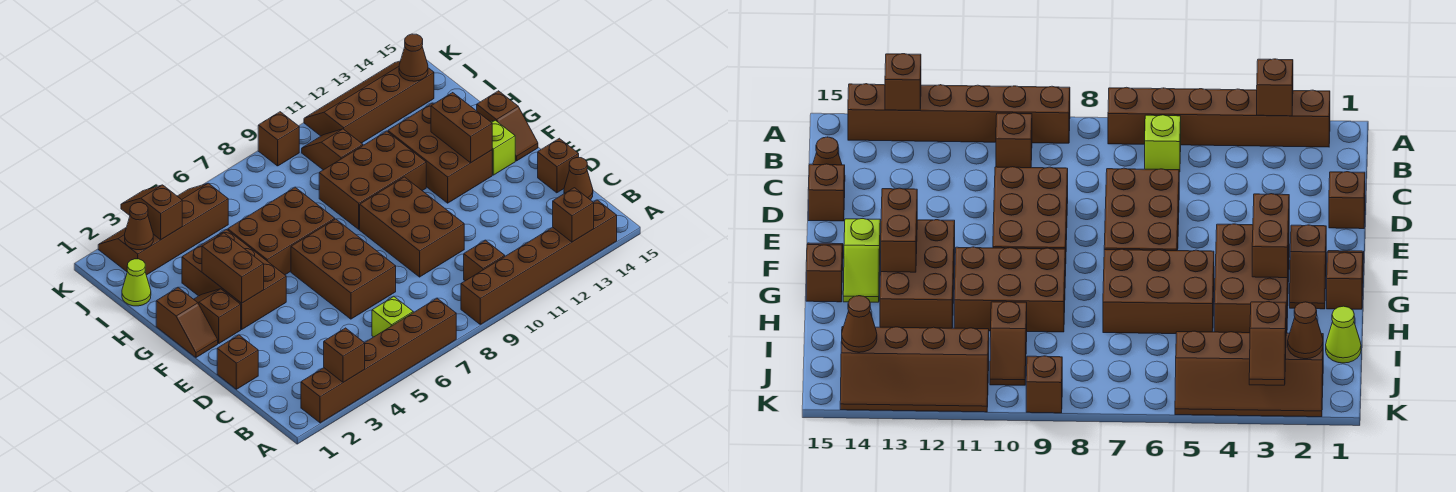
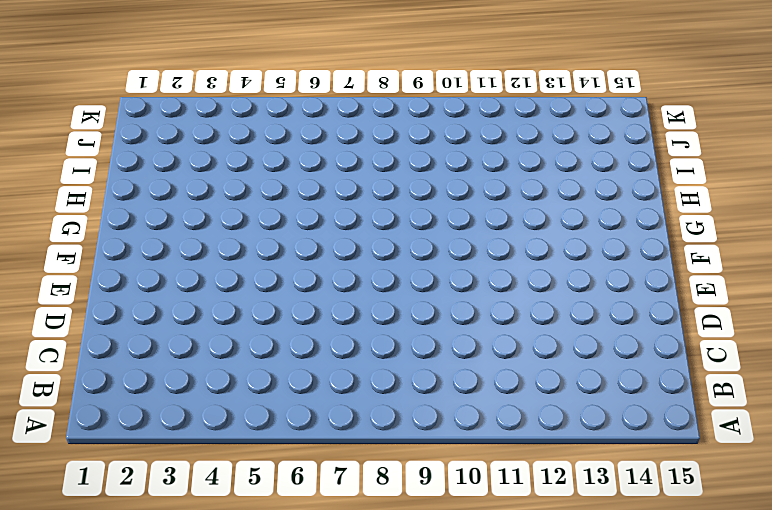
none -> brown 1x6 brick [301,299,456,423]
none -> brown 1x6 brick [461,200,617,324]
none -> lime 1x1 brick [372,297,413,337]

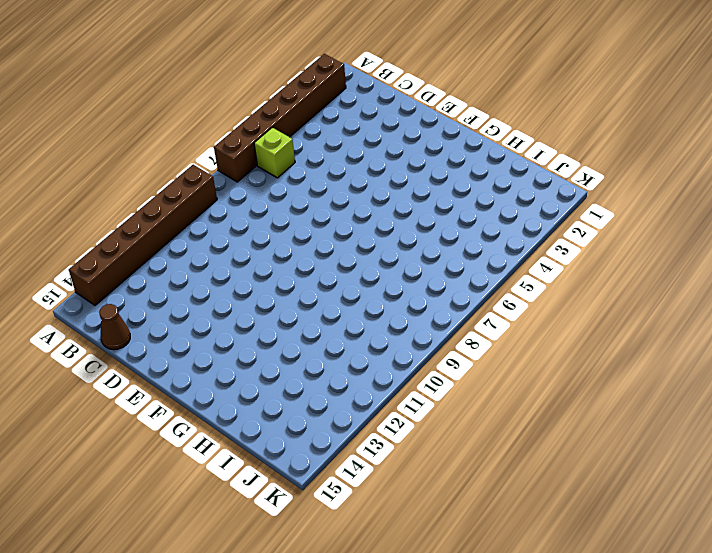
none -> brown 1x1 brick [464,240,505,281]
none -> brown 1x1 brick [217,335,258,389]
none -> brown 2x3 brick [291,219,396,319]

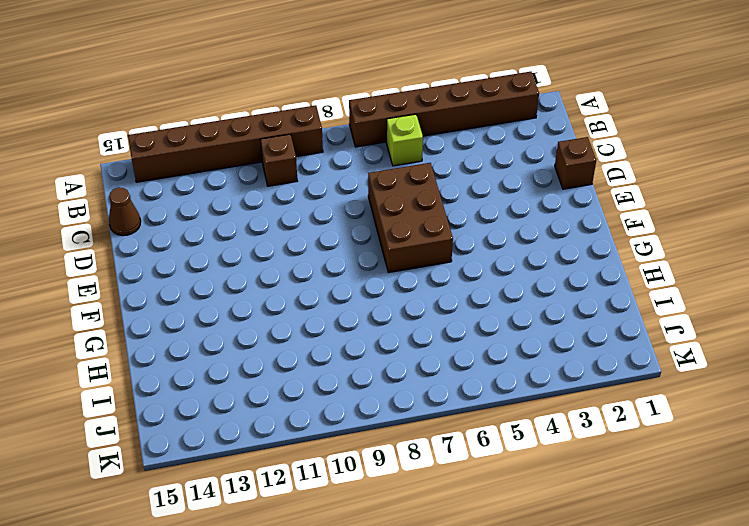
none -> brown 2x3 brick [360,177,464,277]
none -> brown 1x1 brick [538,138,579,193]
none -> brown 1x2 slope [156,288,218,357]

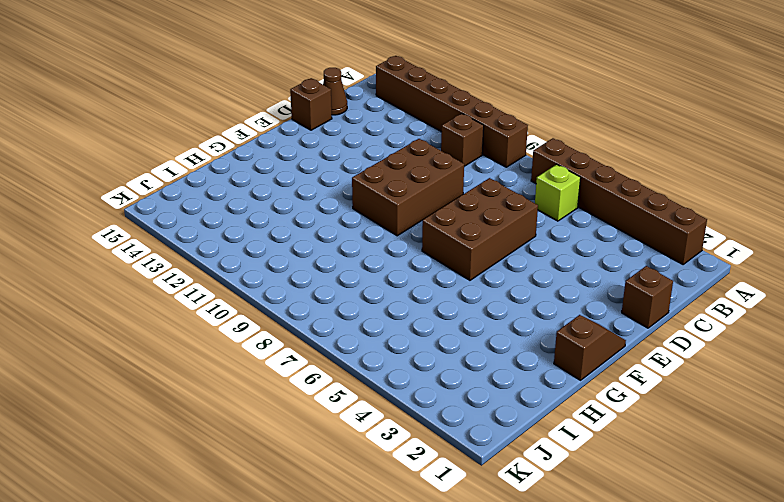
none -> brown 1x2 slope [194,289,241,343]
none -> brown 2x3 brick [182,229,286,329]
none -> brown 2x3 brick [388,103,492,203]

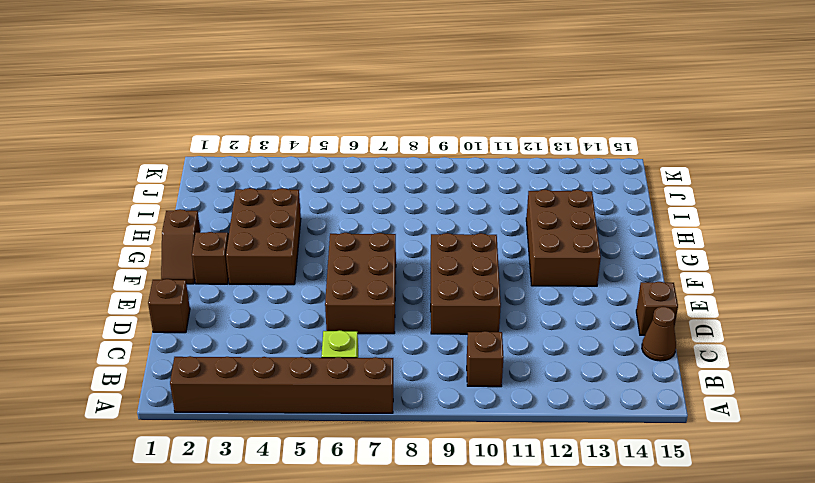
none -> brown 1x6 brick [461,200,617,324]
none -> lime 1x2 slope [491,120,515,175]
none -> brown 1x2 slope [477,91,538,161]

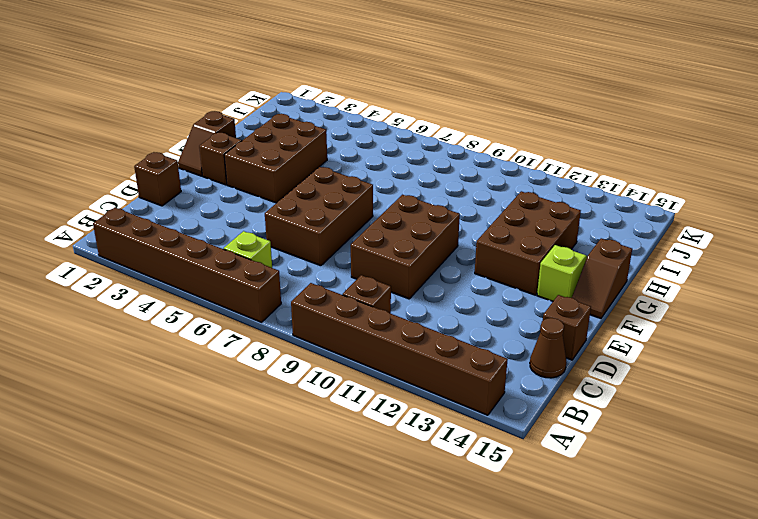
none -> brown 2x3 brick [228,187,335,275]
none -> brown 2x3 brick [319,131,426,229]
none -> lime 1x1 cone [122,259,151,306]

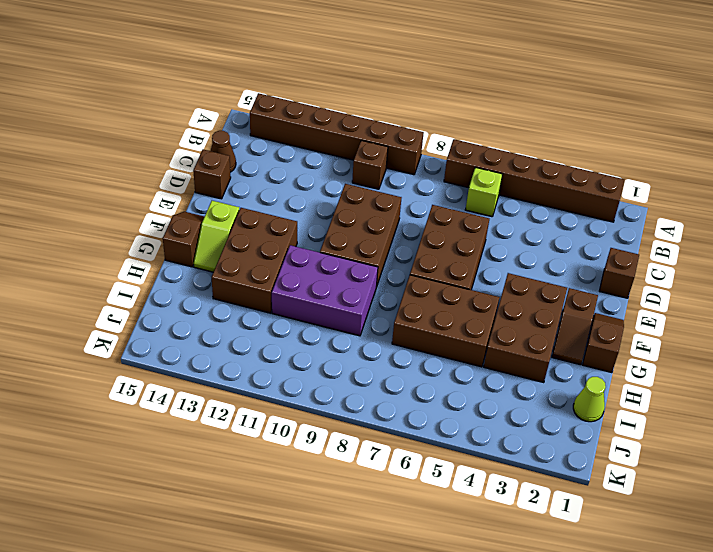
purple 2x3 brick [272,245,378,336] -> brown 2x3 brick [319,131,426,229]
none -> brown 1x2 slope [302,129,363,170]
none -> brown 2x4 slope [98,183,228,275]
none -> brown 2x4 slope [304,61,434,143]

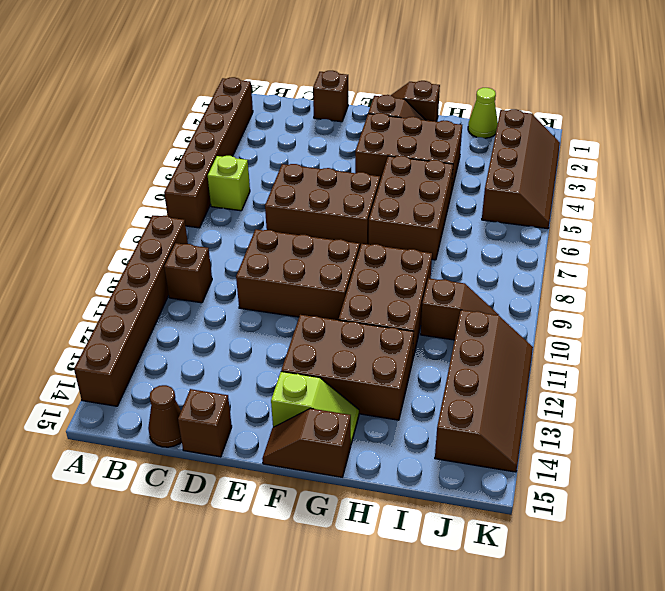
none -> brown 1x1 brick [258,112,299,166]
none -> brown 1x1 brick [324,328,365,382]
none -> brown 1x1 brick [553,188,594,242]

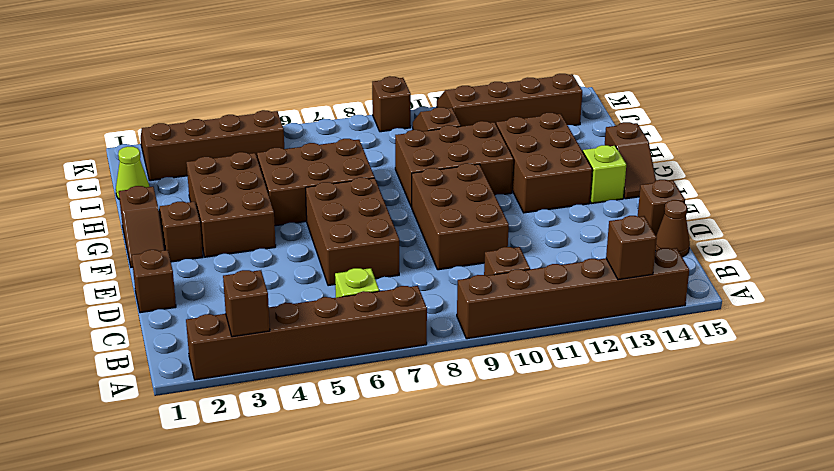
none -> brown 1x2 brick [202,233,264,303]
none -> brown 1x2 brick [431,93,492,163]
none -> brown 1x1 cone [125,203,153,250]

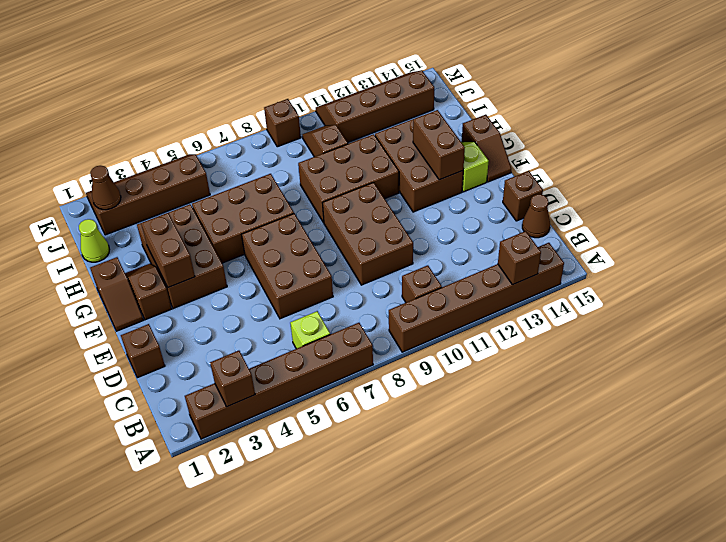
none -> brown 1x2 slope [121,185,182,240]
none -> brown 1x1 cone [399,34,428,81]

